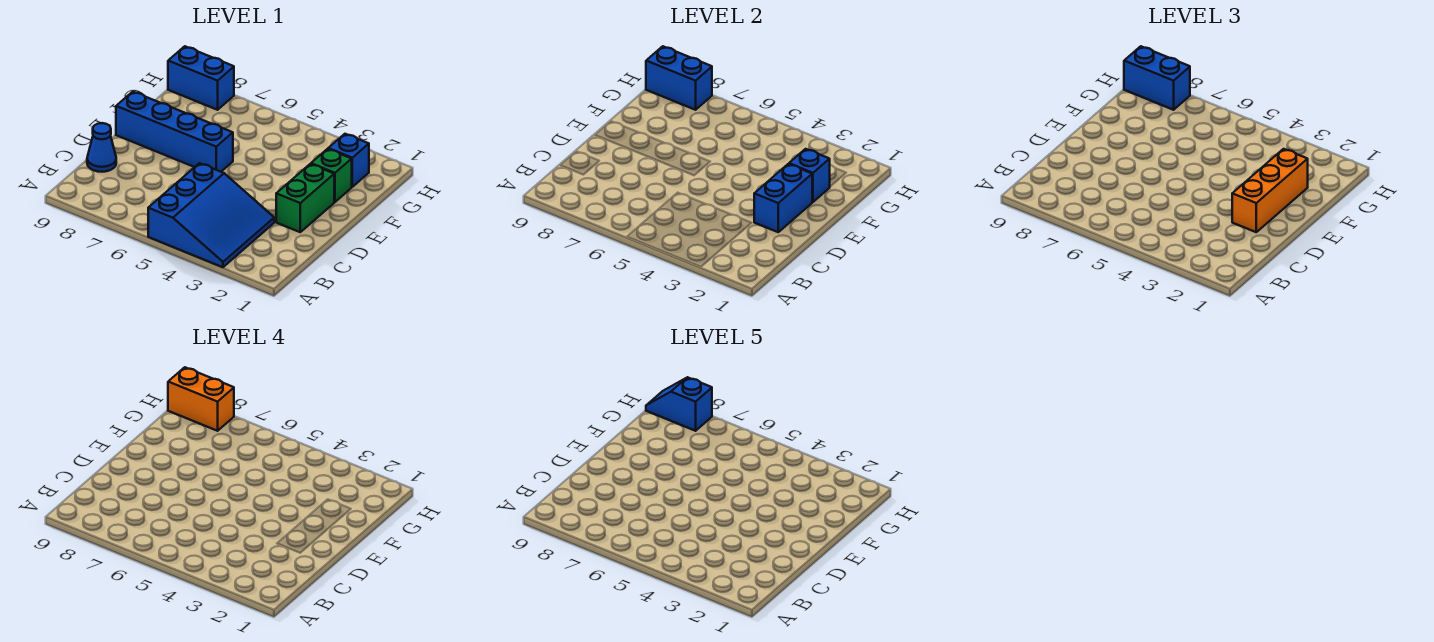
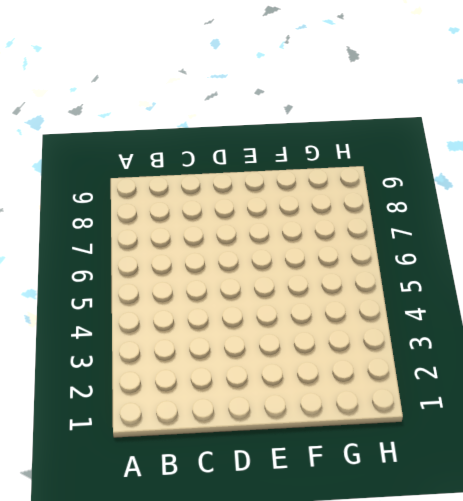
none -> blue 3x3 slope [148,163,274,267]
none -> blue 1x1 cone [87,123,116,172]
none -> green 1x2 brick [276,164,334,232]

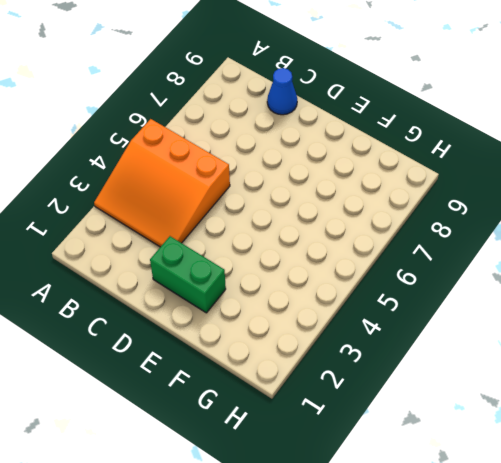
orange 3x3 slope [94,119,230,247] -> blue 3x3 slope [148,163,274,267]
none -> blue 1x4 brick [116,92,233,172]
none -> green 1x1 brick [311,149,352,202]
none -> blue 1x1 brick [328,134,369,187]

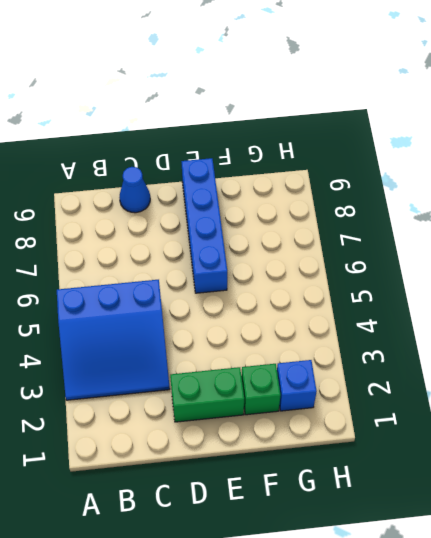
none -> blue 1x2 brick [168,46,234,110]
none -> blue 1x2 brick [754,164,812,232]
none -> blue 1x1 brick [789,149,830,202]

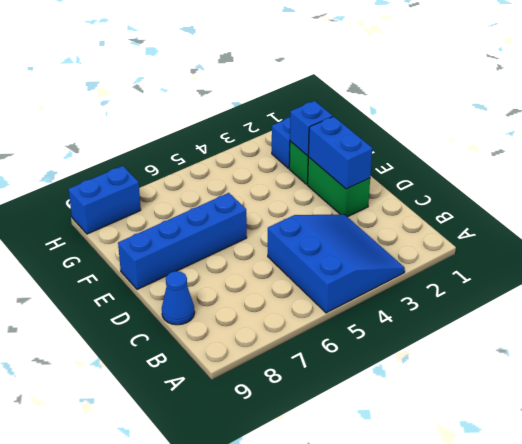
none -> blue 1x2 brick [646,46,712,110]
none -> orange 1x3 brick [1232,149,1308,232]
none -> blue 1x2 brick [1124,46,1190,110]

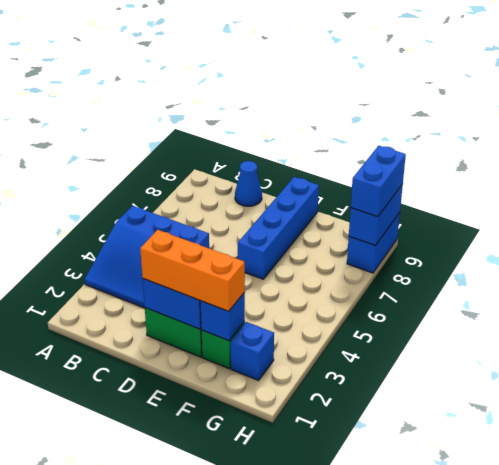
none -> orange 1x2 brick [168,367,234,431]
none -> blue 1x2 slope [646,377,712,431]

